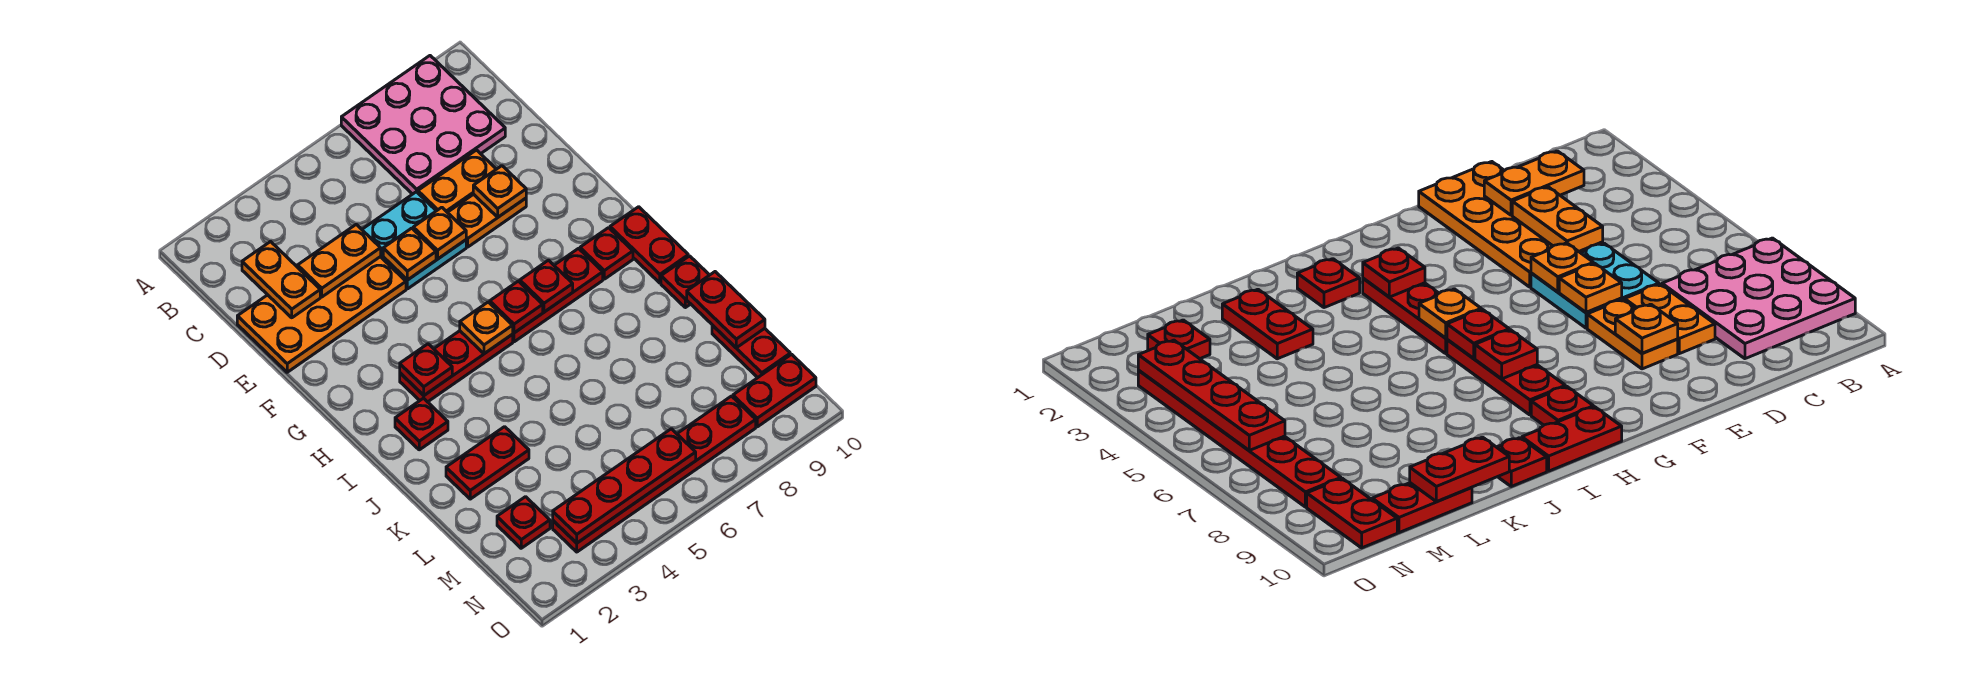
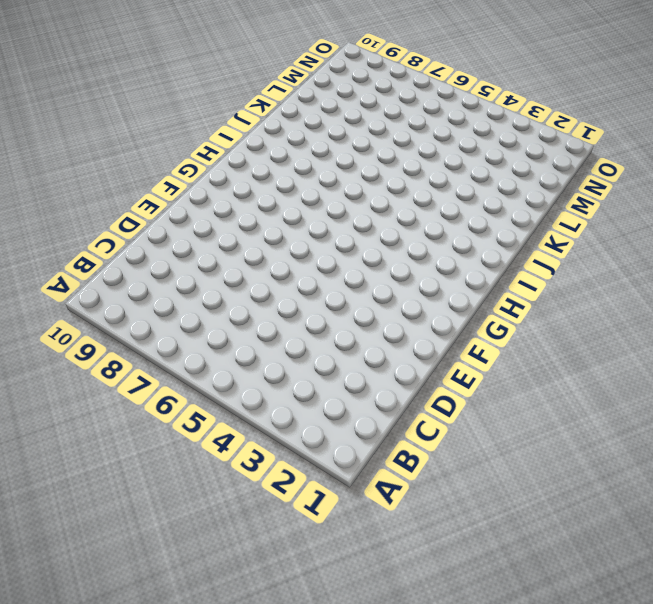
none -> pink 3x3 plate [341,56,505,194]
none -> orange 2x4 plate [237,257,406,372]
none -> cyan 2x2 plate [362,192,466,289]

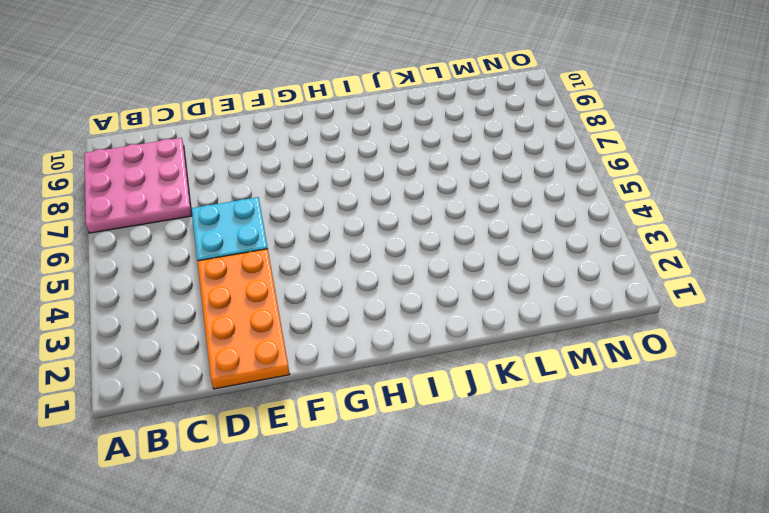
none -> orange 1x2 plate [418,150,496,212]
none -> orange 1x2 plate [447,194,526,247]
none -> red 1x3 plate [400,331,513,402]

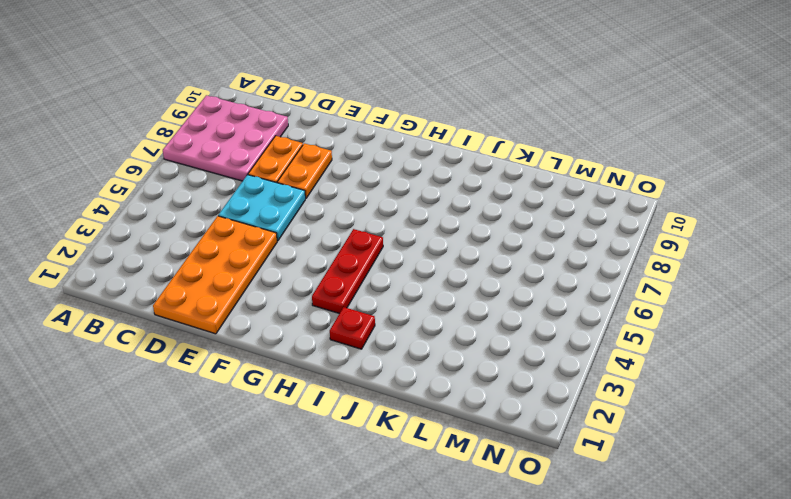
none -> red 1x3 plate [512,249,603,342]
none -> red 1x1 plate [580,228,633,279]
none -> red 1x2 plate [610,207,688,283]

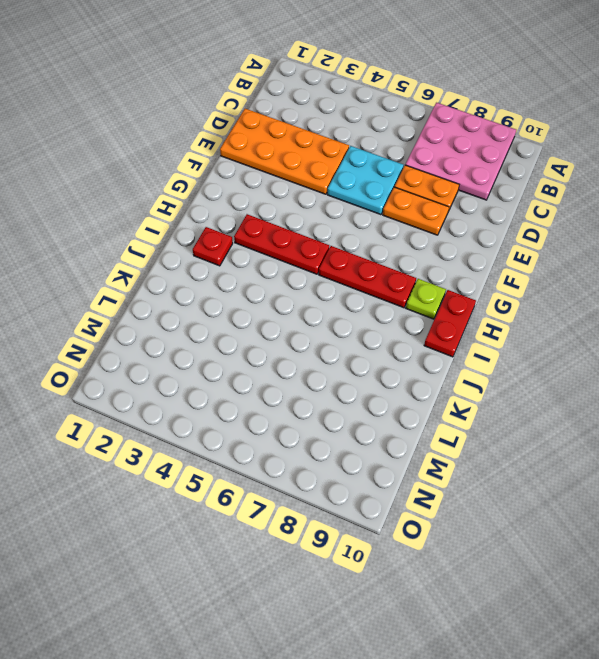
lime 1x1 plate [406,279,446,319] -> red 1x1 plate [580,228,633,279]
none -> red 1x1 plate [661,256,709,308]
none -> red 1x2 plate [446,427,529,499]
none -> red 1x2 plate [712,325,790,378]

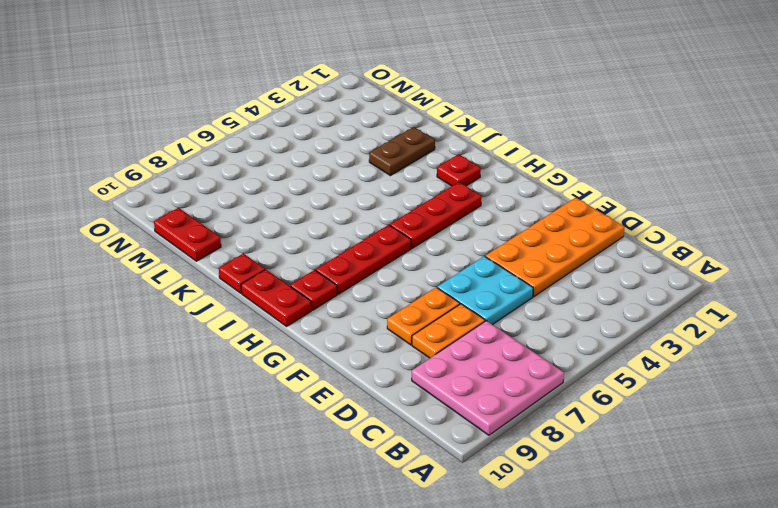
brown 1x2 plate [369,127,435,176] -> red 1x2 plate [446,427,529,499]
none -> red 1x1 plate [497,497,550,548]
none -> red 1x6 plate [553,396,756,552]
none -> red 1x2 plate [733,354,816,427]

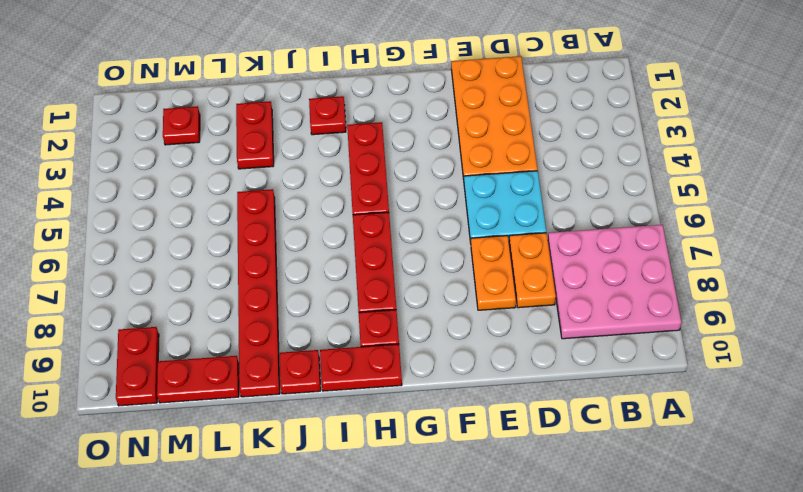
red 1x6 plate [237,189,280,397] -> red 1x6 plate moved to [553,396,756,552]
none -> orange 1x2 plate [242,242,320,318]
none -> orange 1x2 plate [298,225,381,297]
none -> orange 1x1 plate [383,228,436,280]

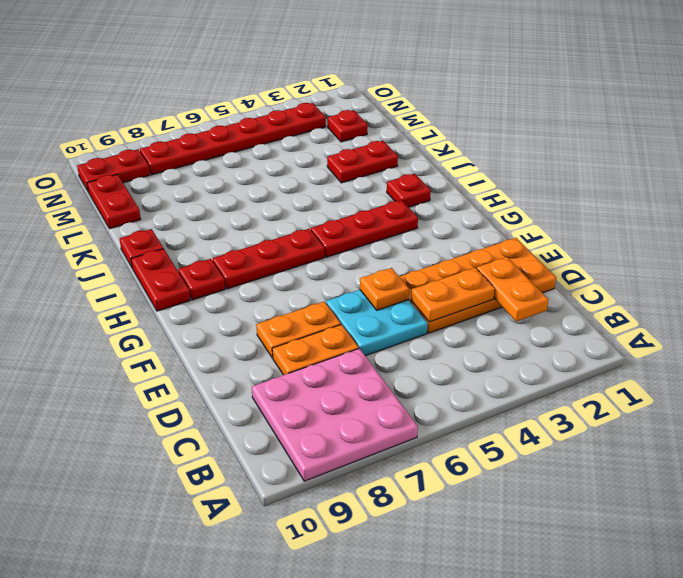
none -> orange 1x1 plate [413,207,466,259]
none -> orange 1x1 plate [473,166,526,217]
none -> red 1x1 plate [400,344,452,395]

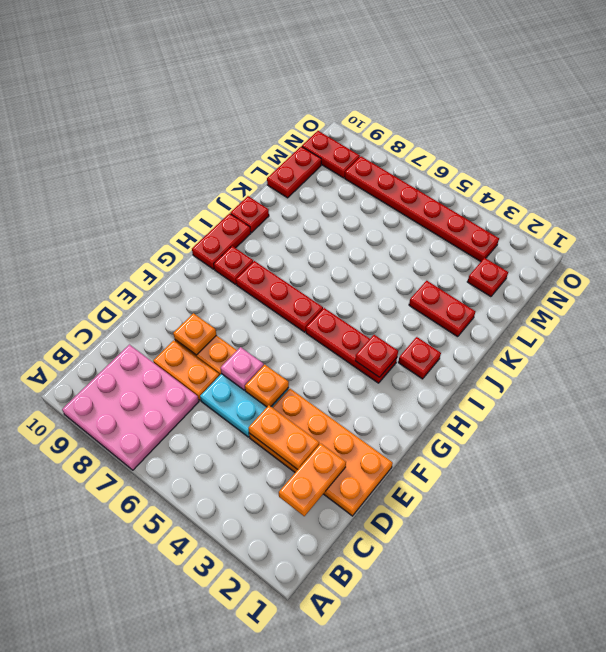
pink 1x1 plate [221,347,264,390] -> orange 1x1 plate [413,207,466,259]
none -> orange 1x1 plate [460,302,513,354]
none -> red 1x1 plate [490,281,543,333]
none -> red 1x1 plate [520,260,573,312]

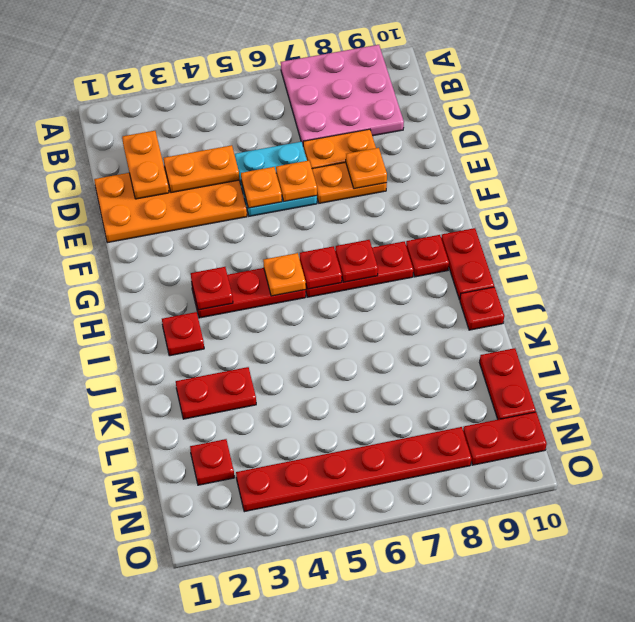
none -> red 1x2 plate [687,272,765,348]
none -> red 1x4 plate [553,429,696,543]

